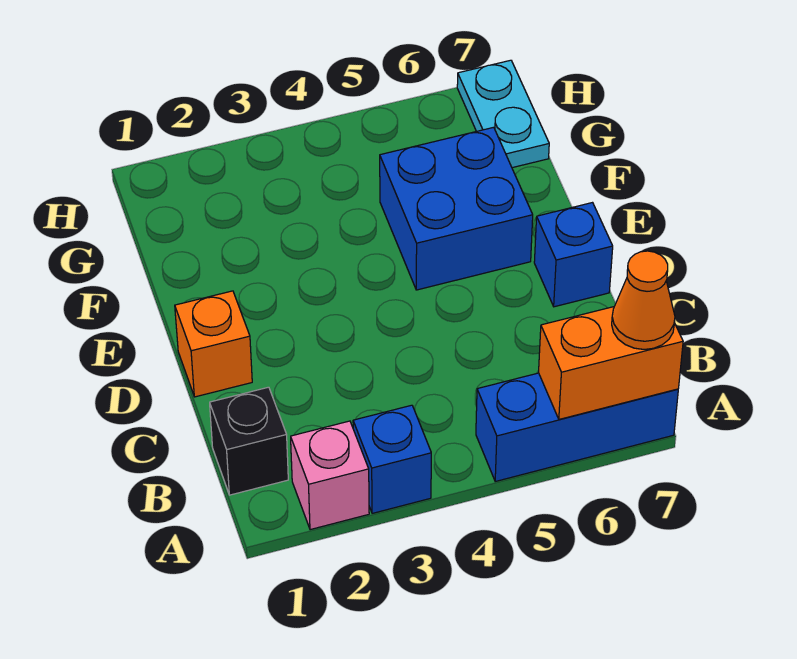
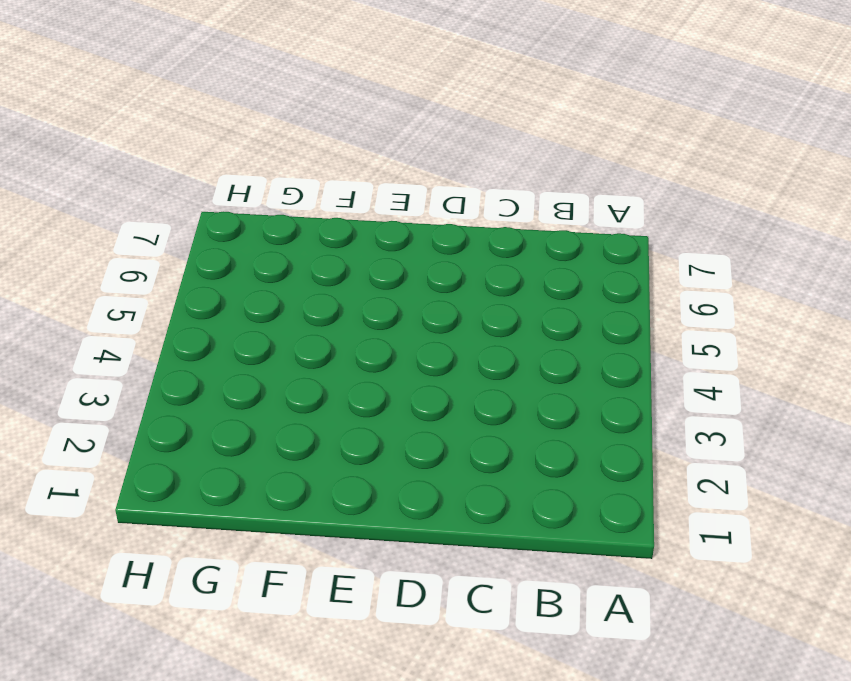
none -> pink 1x1 brick [291,421,369,530]
none -> blue 1x1 brick [353,405,431,513]

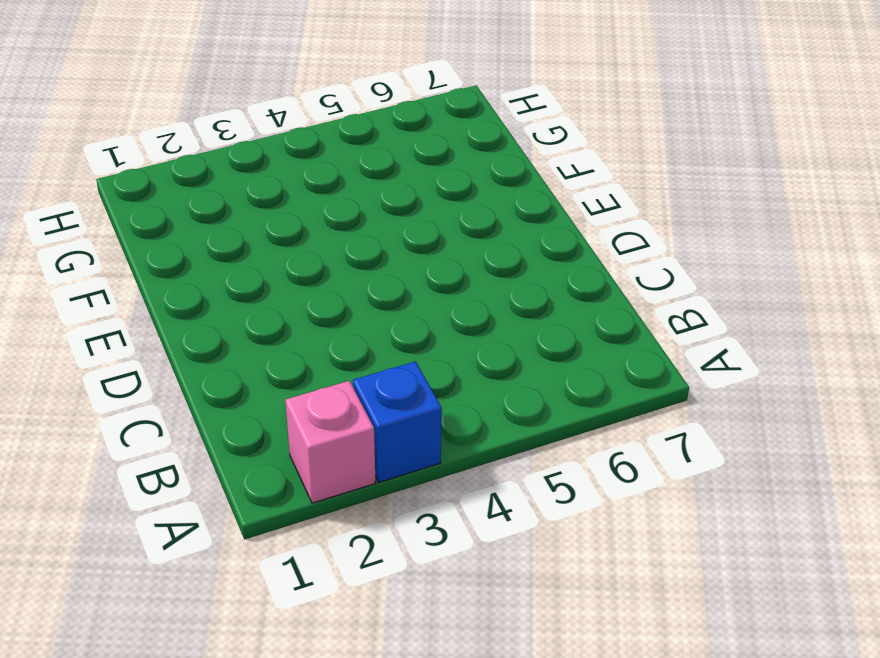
none -> blue 1x3 brick [476,373,678,481]
none -> black 1x1 brick [210,387,288,495]

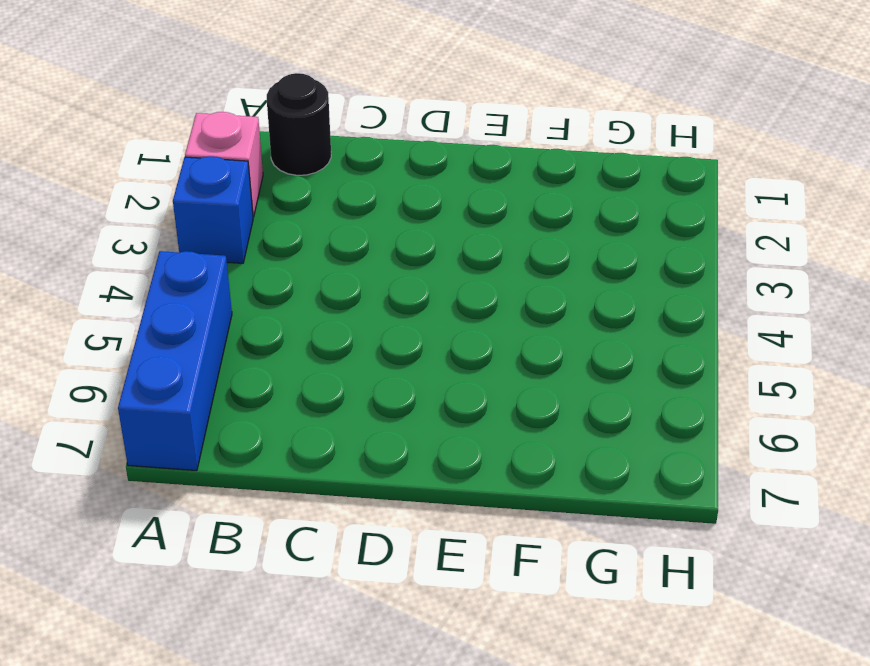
black 1x1 round brick [267,73,331,175] -> black 1x1 brick [210,387,288,495]
none -> orange 1x1 brick [175,291,252,397]
none -> blue 1x1 brick [534,203,613,307]

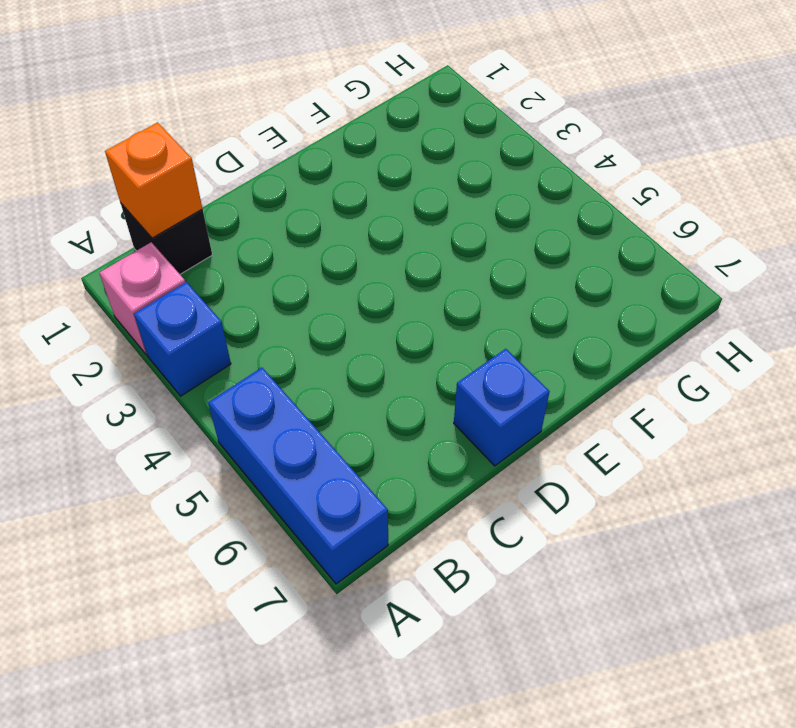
orange 1x1 brick [105,123,203,238] -> orange 1x1 brick moved to [175,291,252,397]
none -> blue 2x2 brick [380,127,533,290]
none -> cyan 1x2 plate [457,60,549,168]

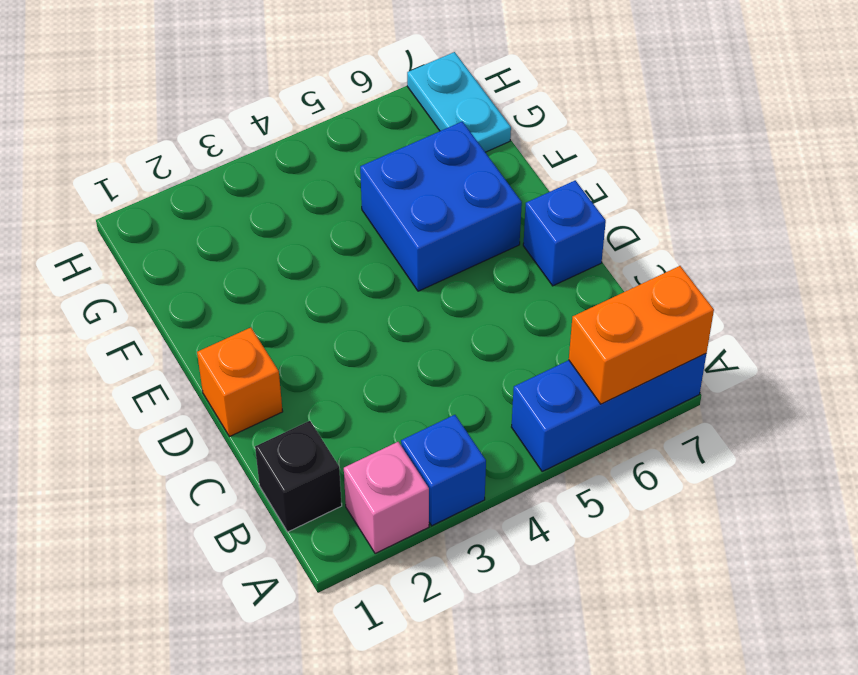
none -> orange 1x1 cone [612,251,675,349]

